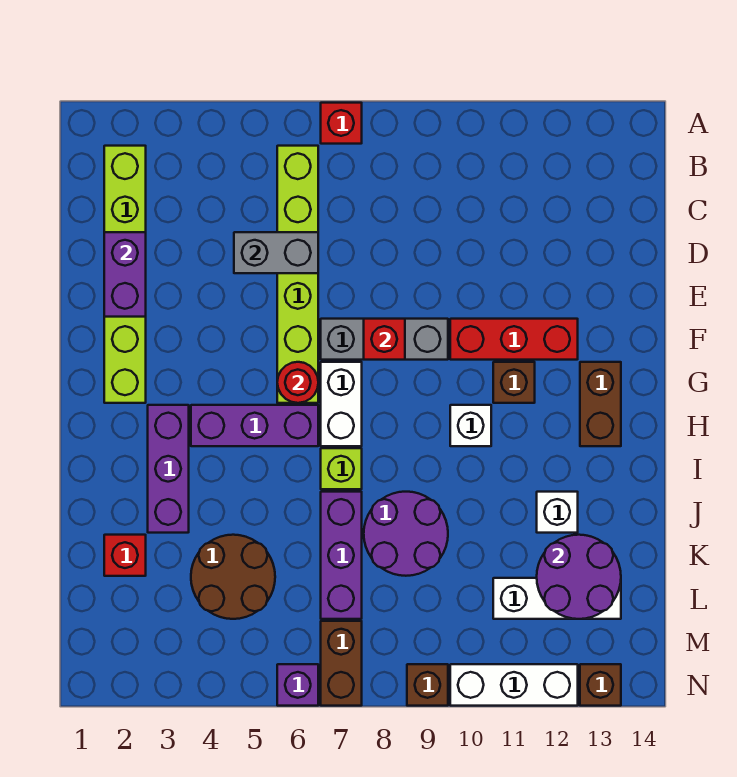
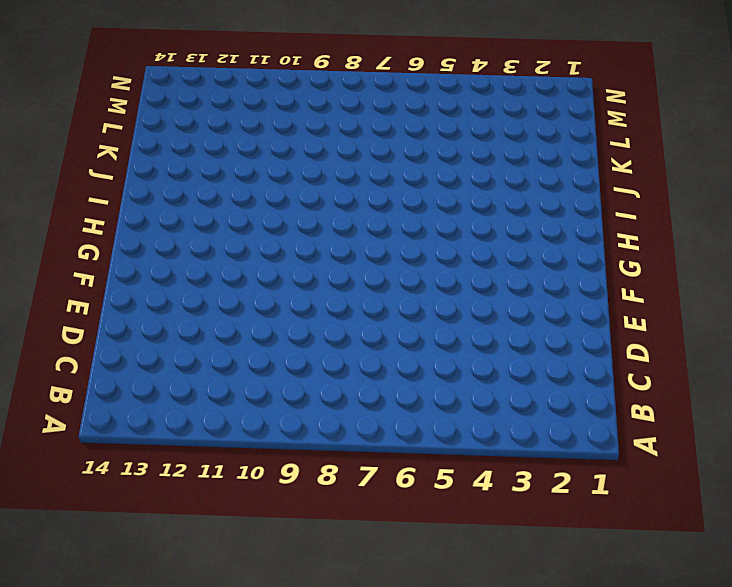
none -> red 1x1 brick [321,103,362,144]
none -> lime 1x6 brick [104,146,146,403]
none -> lime 1x6 brick [277,146,318,403]

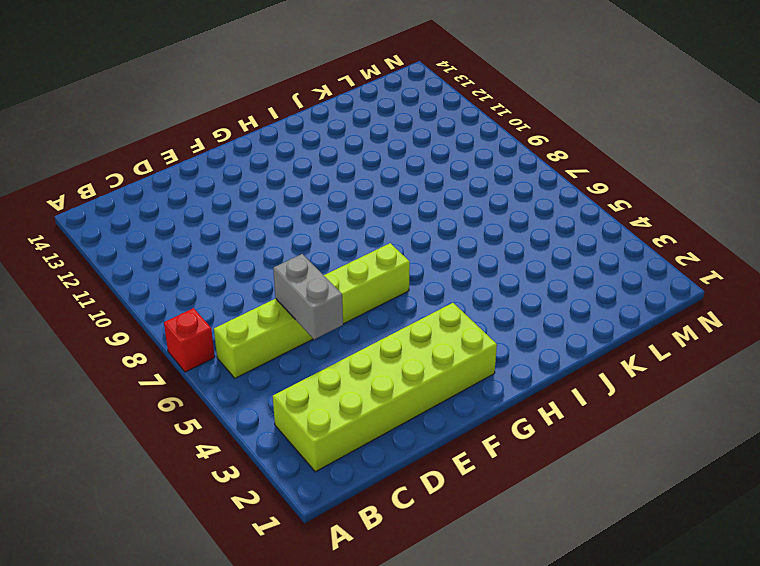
lime 2x6 brick [273,303,497,472] -> lime 1x6 brick [104,146,146,403]
none -> grey 1x3 brick [321,319,448,360]
none -> red 1x3 brick [450,319,578,360]
none -> white 1x2 brick [321,362,362,446]

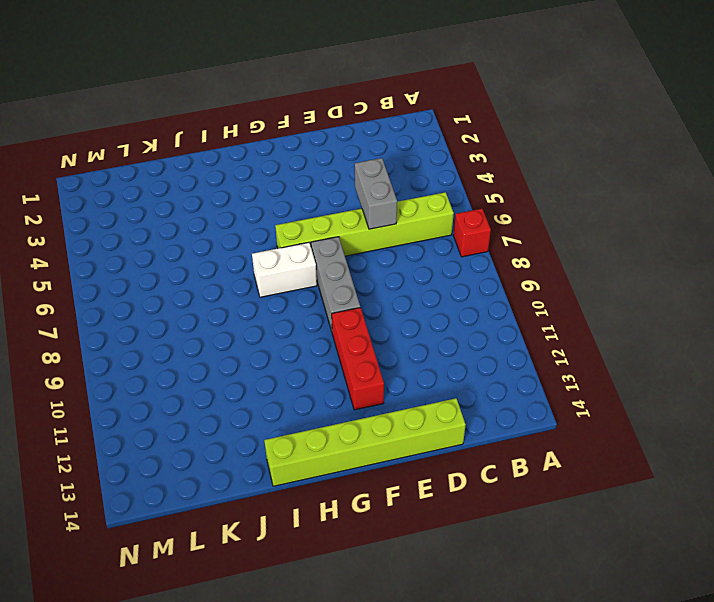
lime 1x6 brick [264,398,466,486] -> lime 1x6 brick moved to [104,146,146,403]
none -> brown 1x1 brick [493,362,535,403]
none -> brown 1x2 brick [580,362,621,446]
none -> purple 1x3 brick [148,405,189,533]

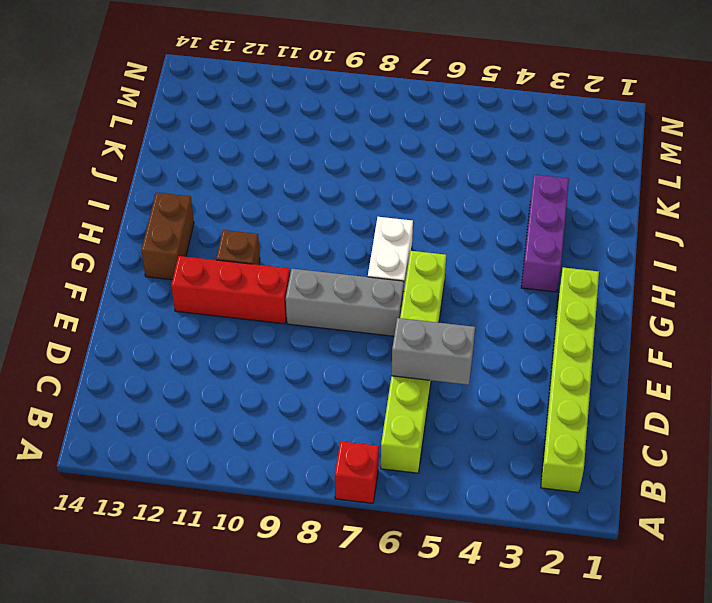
none -> purple 1x3 brick [191,405,318,446]
none -> white 1x1 brick [450,405,491,446]
none -> lime 1x1 brick [321,448,362,489]

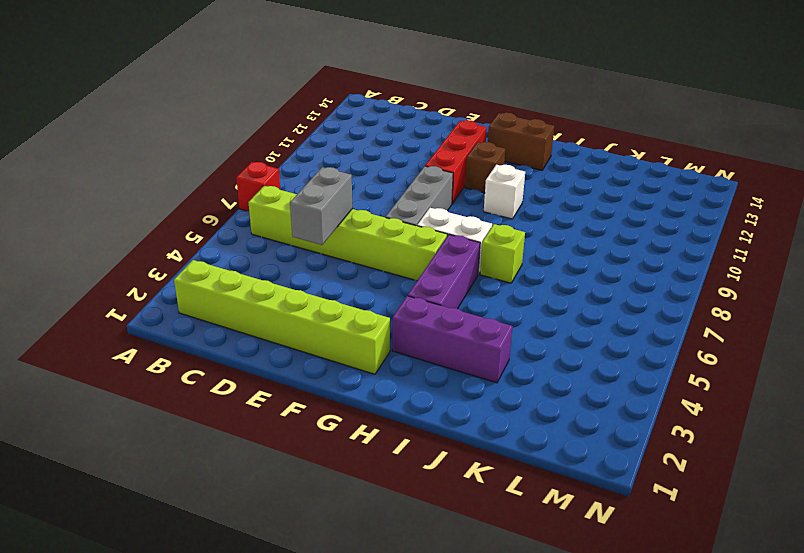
none -> purple 1x3 brick [321,492,362,619]
none -> purple 2x2 round brick [364,492,448,576]
none -> white 1x1 brick [537,492,578,533]

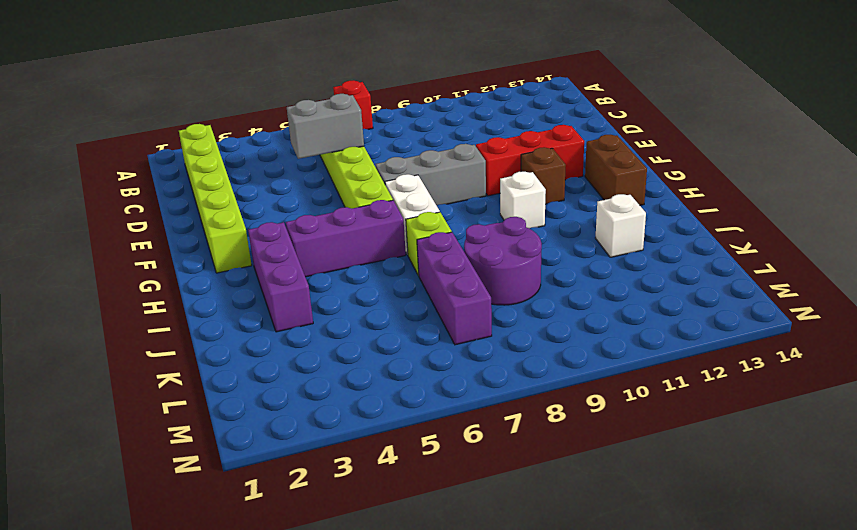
none -> red 1x1 brick [104,535,146,576]
none -> brown 2x2 round brick [191,535,275,619]
none -> white 1x3 brick [493,578,621,619]

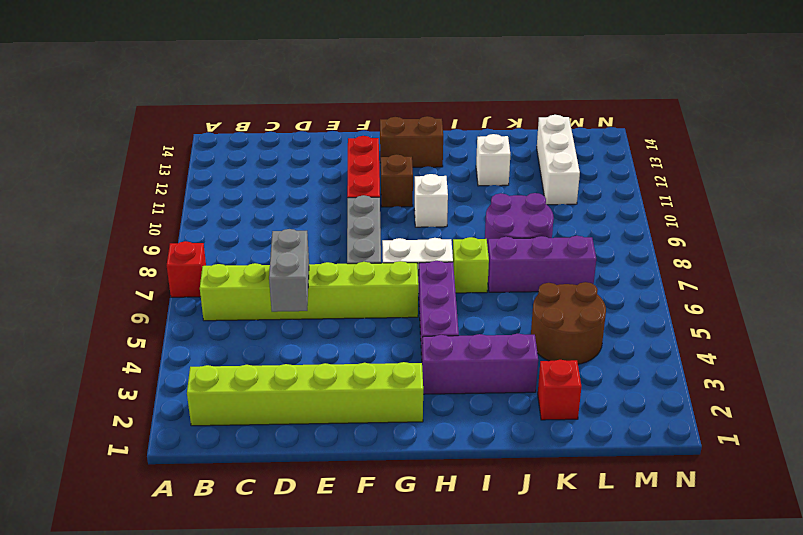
none -> brown 1x2 brick [321,621,362,706]
none -> purple 1x1 brick [277,664,318,706]
none -> brown 1x1 brick [407,664,448,706]

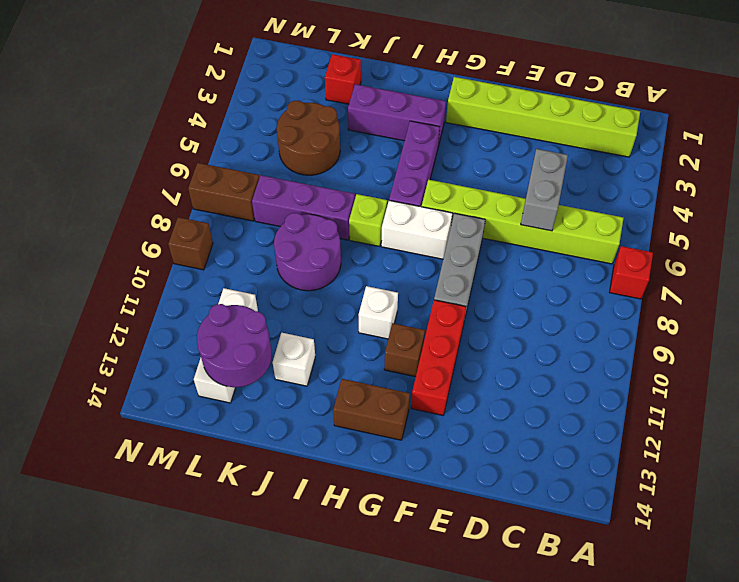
none -> purple 1x1 brick [277,664,318,706]
none -> white 1x3 brick [450,664,578,706]
none -> brown 1x1 brick [580,664,621,706]

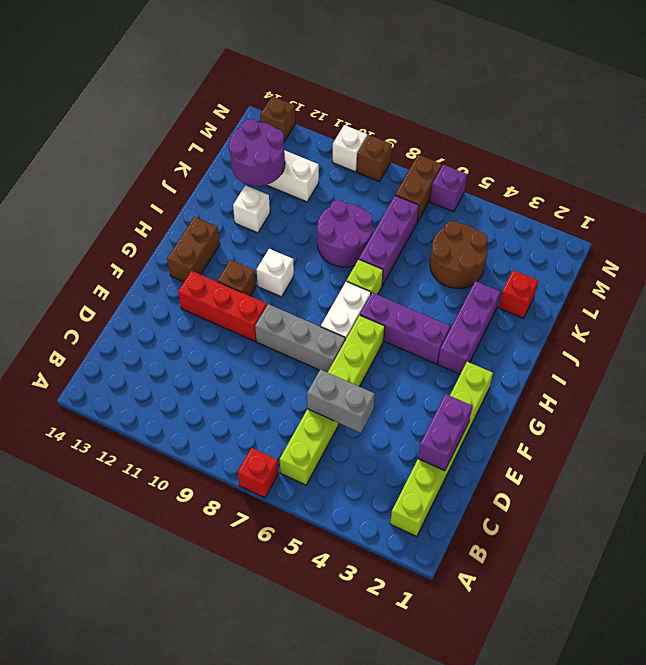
white 1x1 brick [333,125,367,172] -> white 1x3 brick [450,664,578,706]
none -> red 1x1 brick [364,319,405,360]
none -> red 1x1 round brick [277,362,318,403]

